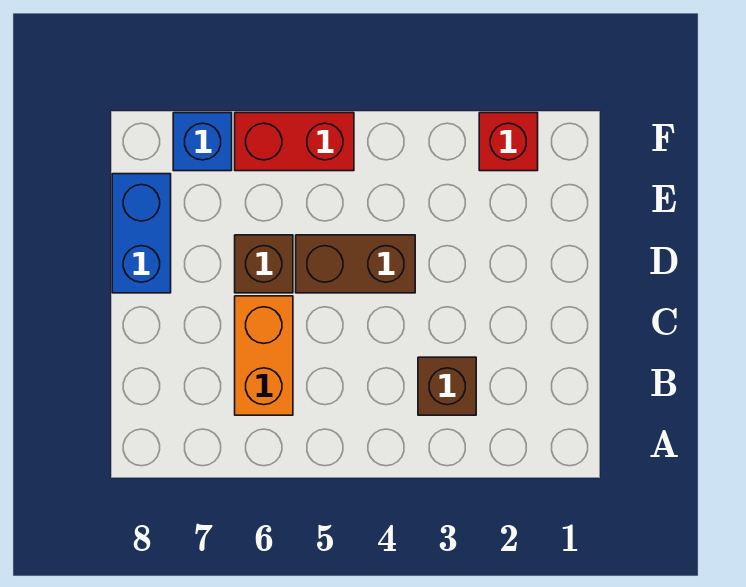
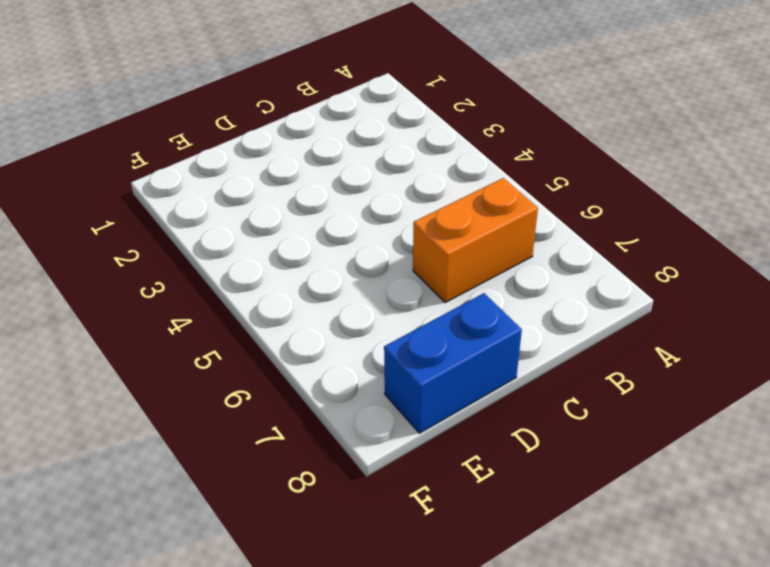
none -> brown 1x1 brick [418,357,476,415]
none -> brown 1x2 brick [296,235,415,293]

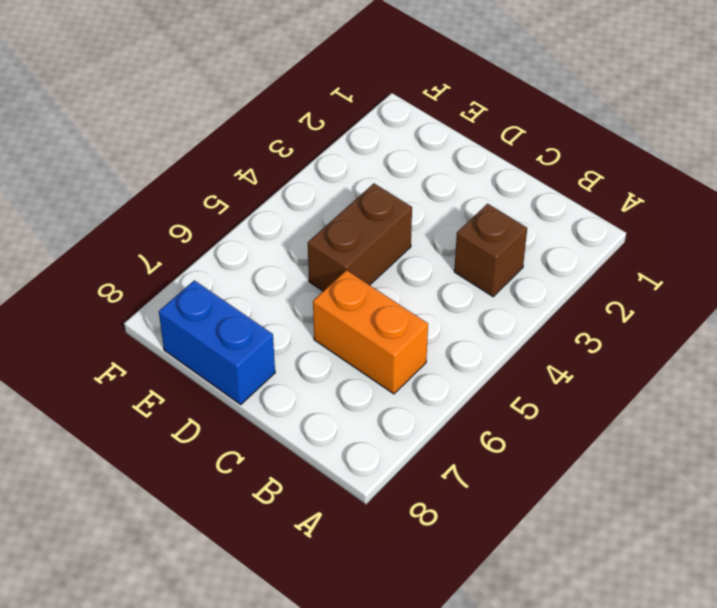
none -> brown 1x1 brick [235,235,293,293]
none -> red 1x1 brick [479,113,538,171]

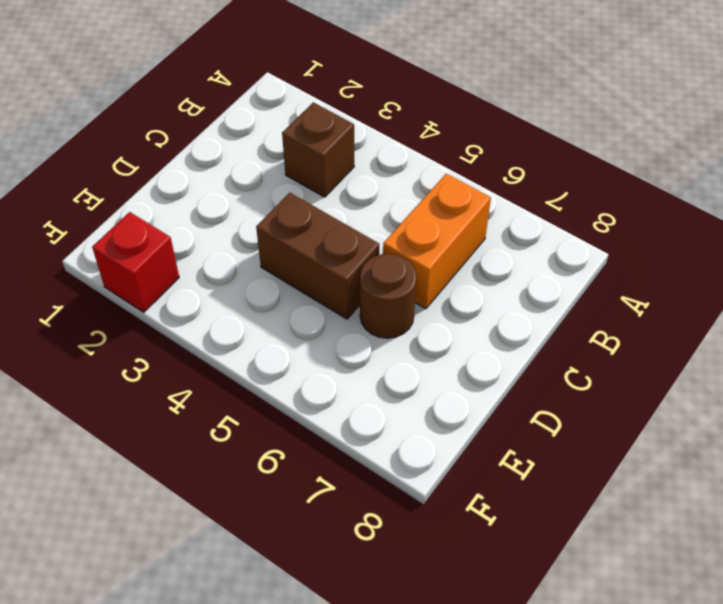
brown 1x1 round brick [360,254,416,338] -> brown 1x1 brick [235,235,293,293]
none -> blue 1x2 brick [112,174,171,293]
none -> red 1x2 brick [235,113,354,171]

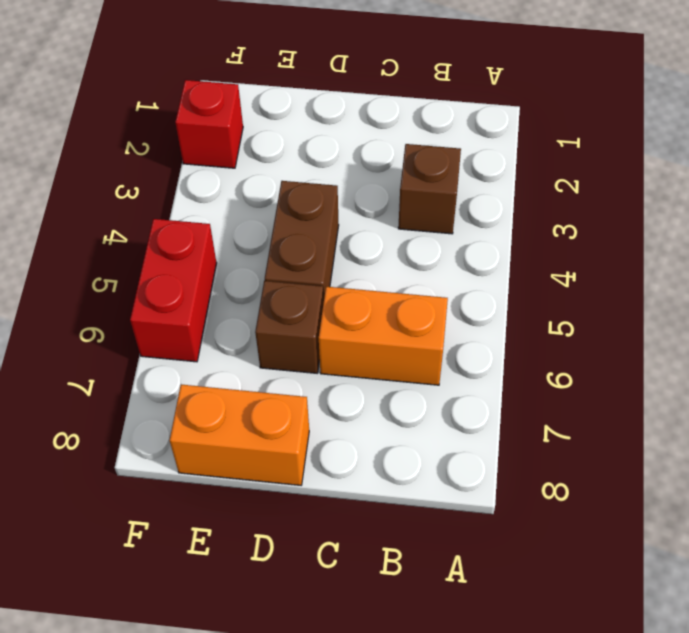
orange 1x2 brick [170,385,309,485] -> blue 1x2 brick [112,174,171,293]
none -> blue 1x1 brick [173,113,232,171]

